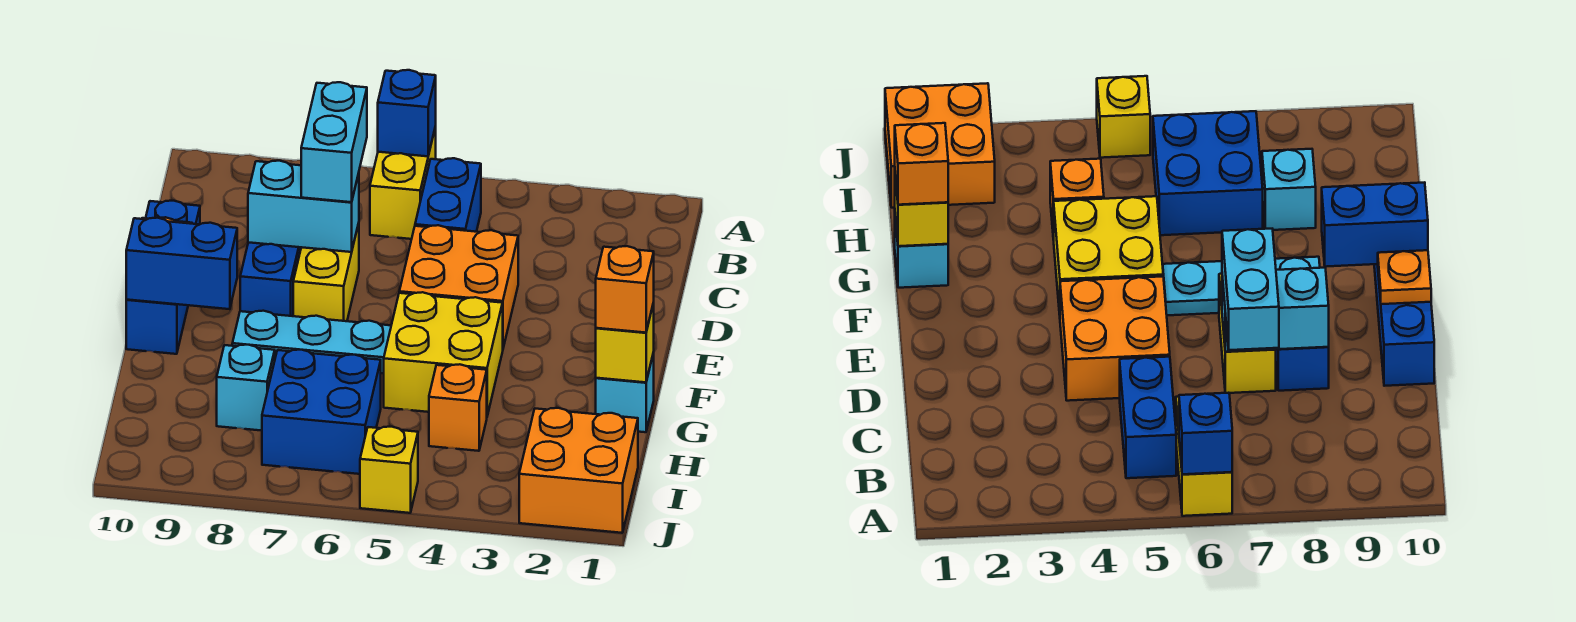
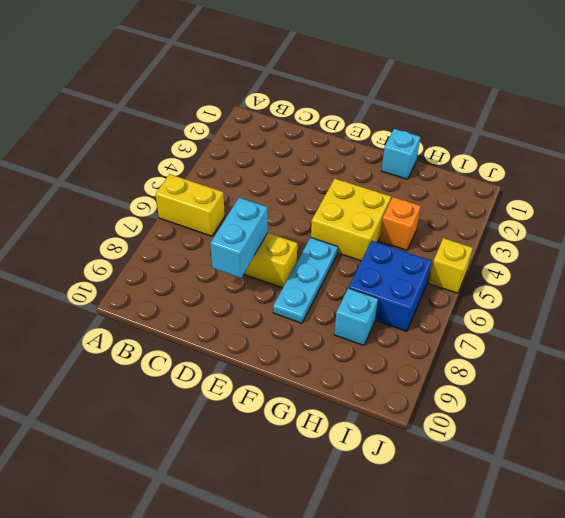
none -> blue 1x2 brick [415,158,481,232]
none -> orange 2x2 brick [399,225,518,348]
none -> blue 1x2 brick [240,242,301,316]

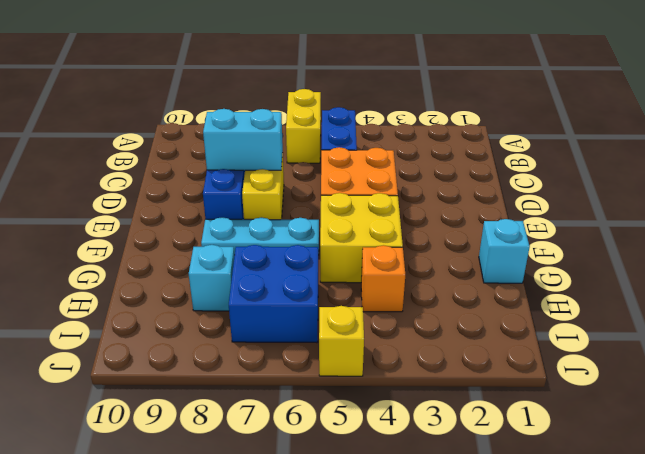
none -> blue 1x3 brick [126,201,200,354]
none -> orange 2x2 brick [519,408,638,533]
none -> blue 1x1 brick [378,70,436,156]

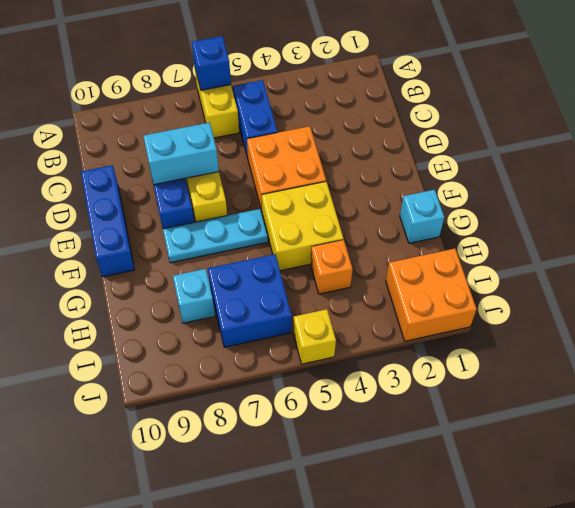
none -> orange 1x1 plate [1378,250,1431,304]
none -> blue 1x2 brick [126,218,237,309]
none -> yellow 1x1 brick [595,303,654,382]

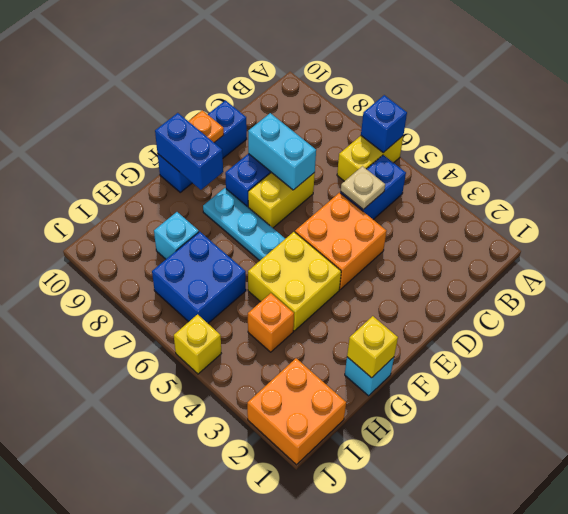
tan 1x1 plate [341,166,385,210] -> none
none -> cyan 1x2 brick [301,82,367,202]
none -> orange 1x1 brick [596,246,654,333]

